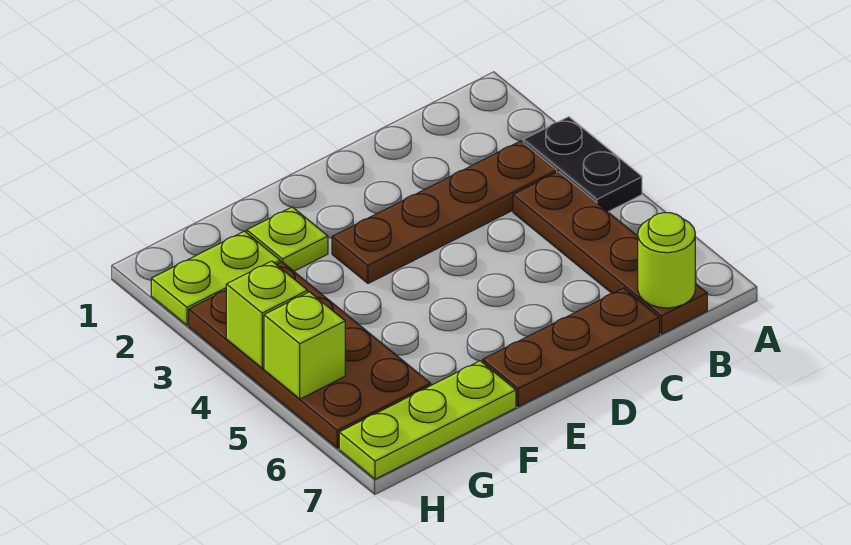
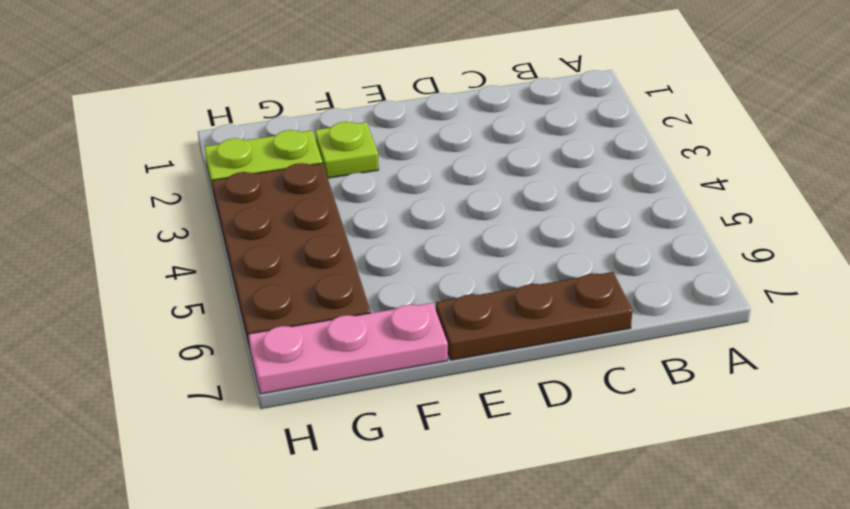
pink 1x3 plate [248,303,448,394] -> lime 1x3 plate [339,361,516,479]
none -> black 1x2 plate [523,117,642,212]
none -> brown 1x4 plate [332,141,557,283]

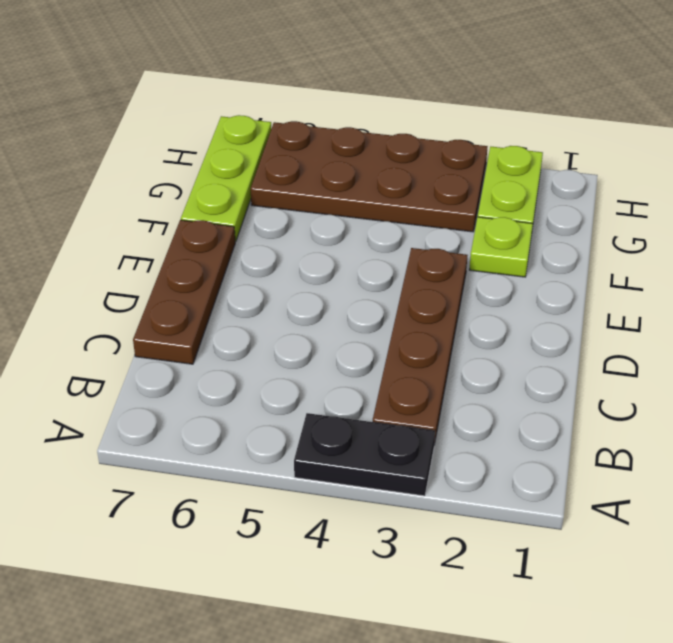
none -> brown 1x4 plate [513,172,707,334]
none -> lime 1x1 round brick [638,213,695,308]

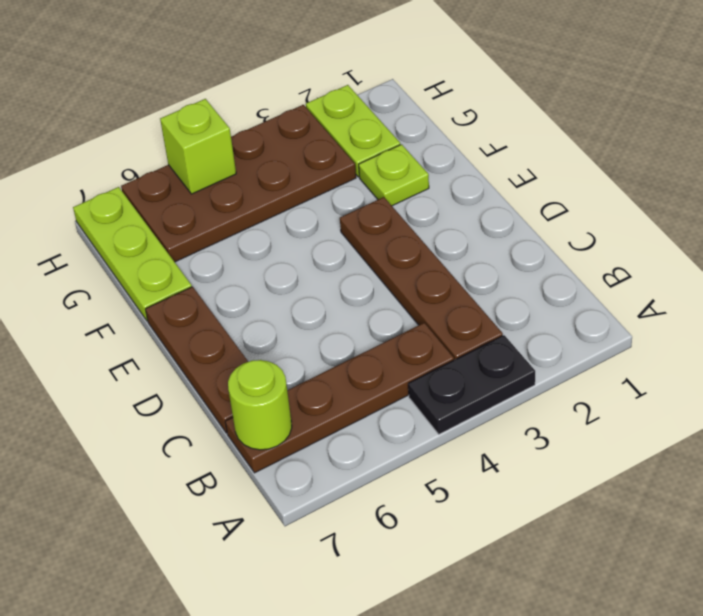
none -> lime 1x1 brick [226,261,308,368]

